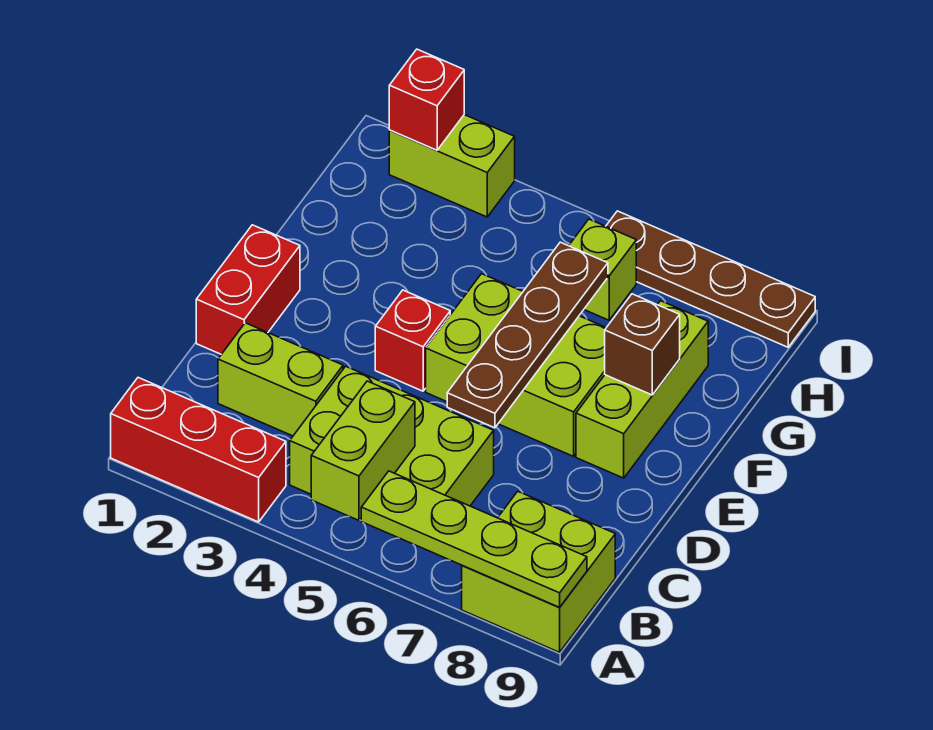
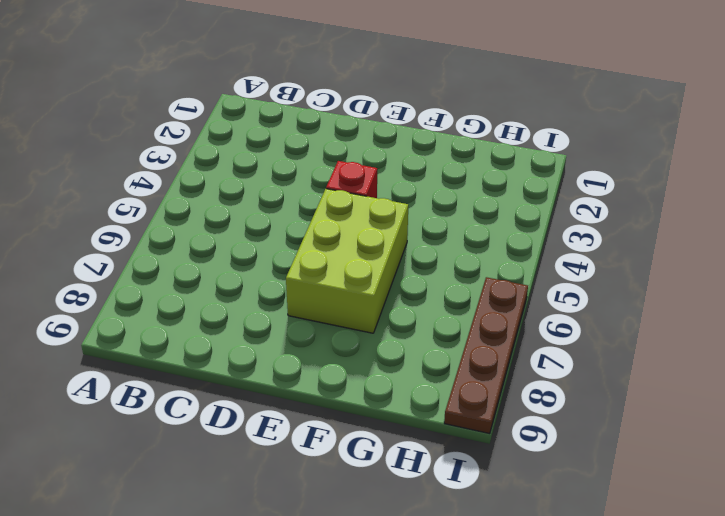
none -> red 1x3 brick [111,378,286,522]
none -> lime 2x2 brick [462,491,615,652]
none -> lime 2x3 brick [290,366,494,506]

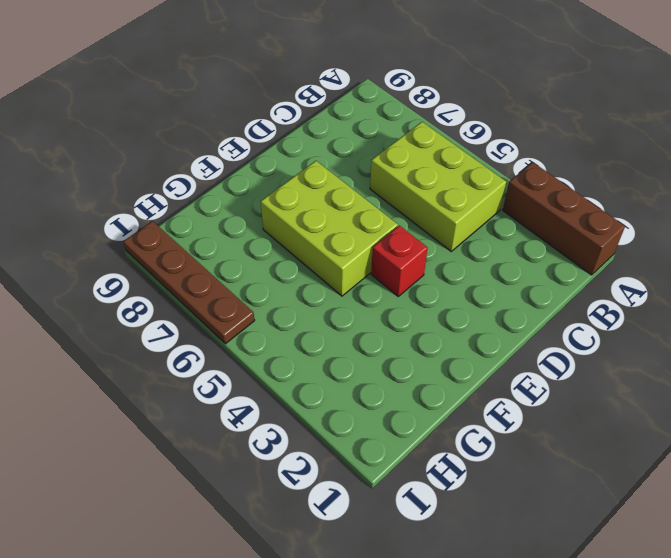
brown 1x3 brick [503,162,625,275] -> red 1x3 brick [111,378,286,522]
none -> lime 2x2 brick [462,491,615,652]
none -> lime 1x2 brick [218,323,343,436]
none -> red 1x2 brick [196,225,300,354]

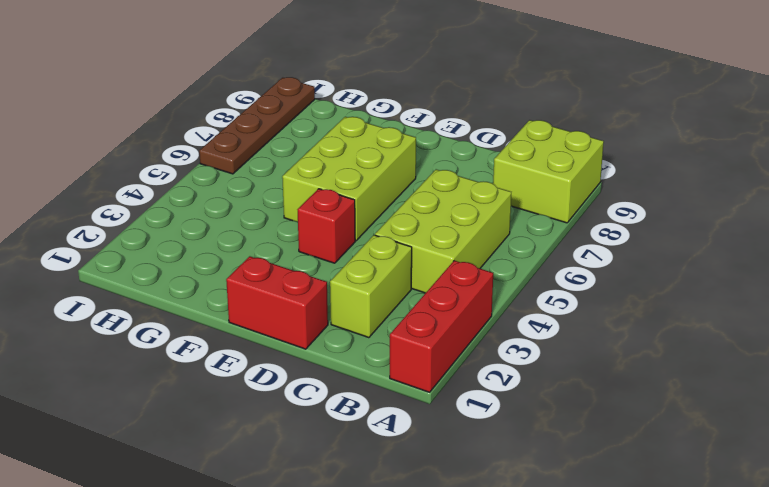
none -> lime 1x3 brick [576,301,708,478]
none -> lime 1x1 brick [569,219,636,320]
none -> lime 1x2 brick [389,115,515,217]

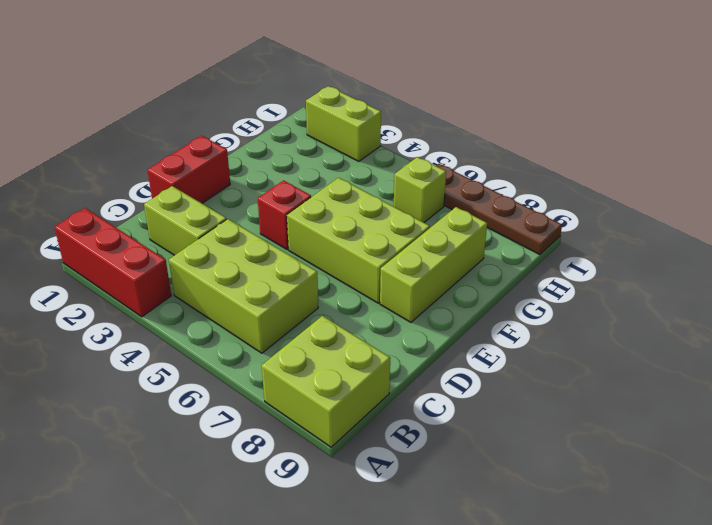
none -> lime 1x2 brick [311,381,415,520]
none -> lime 1x4 plate [361,471,587,607]
none -> brown 1x4 plate [447,242,608,428]

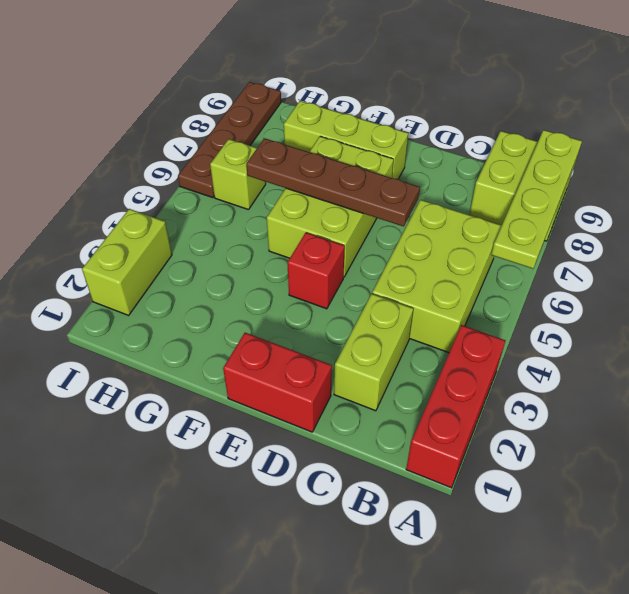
none -> lime 1x2 brick [311,381,415,520]
none -> brown 1x1 brick [605,294,680,395]
none -> red 1x1 brick [389,49,464,150]

